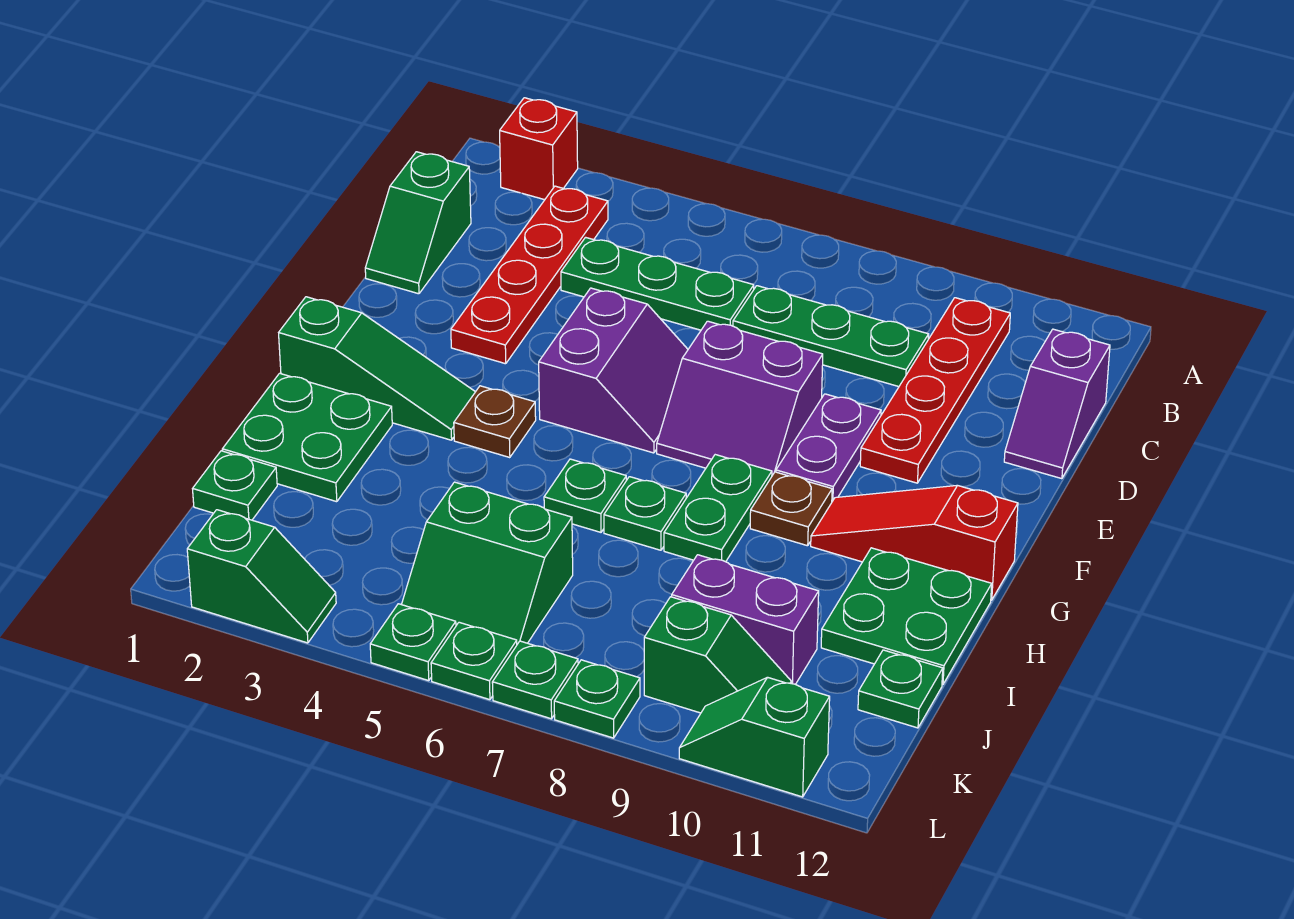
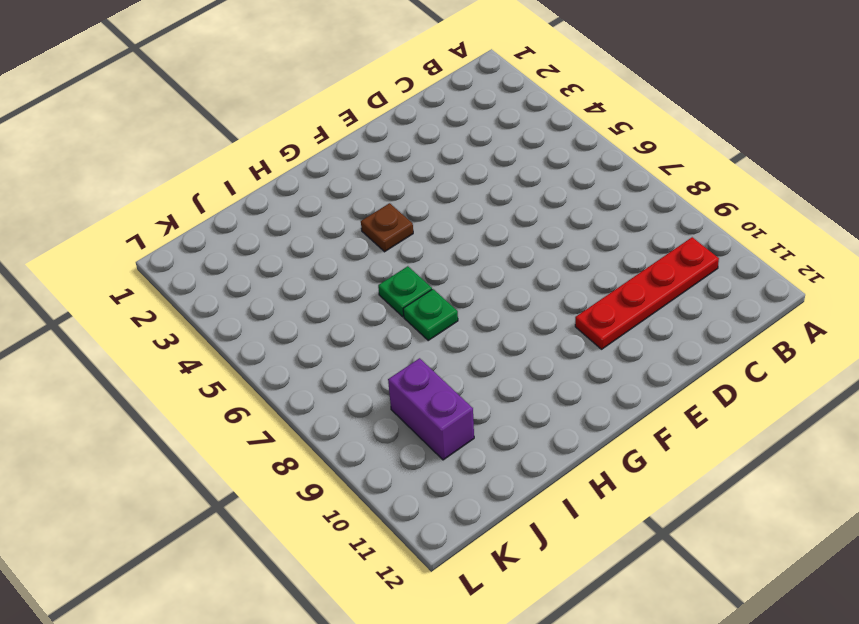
none -> red 1x1 brick [500,98,578,200]
none -> red 1x4 plate [451,186,608,364]
none -> green 1x2 slope [365,152,471,294]
none -> green 1x3 plate [561,237,754,330]

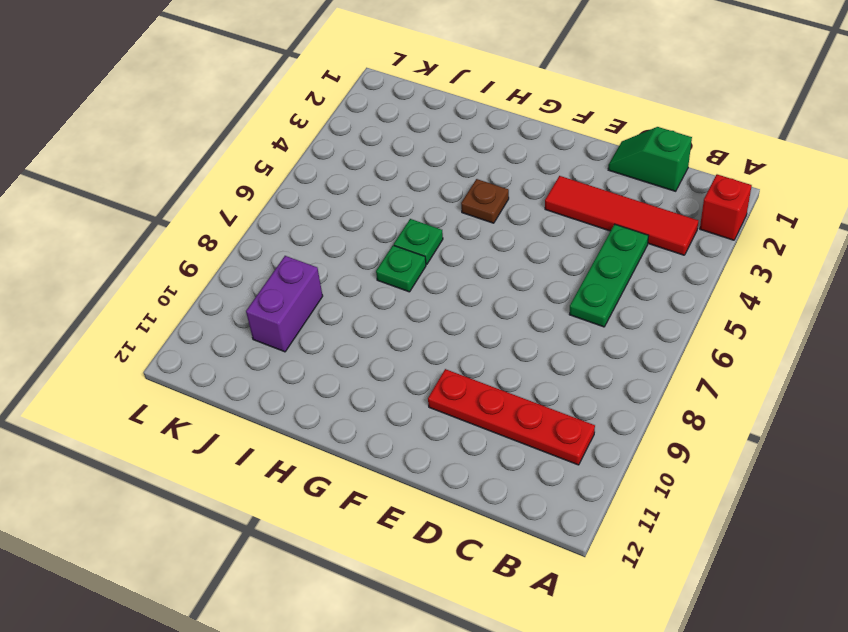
red 1x4 tile [545,176,698,255] -> red 1x4 plate [451,186,608,364]
none -> green 1x3 plate [733,286,929,387]
none -> purple 1x2 slope [1004,329,1110,479]
none -> purple 2x2 slope [539,288,688,453]
none -> purple 2x2 slope [657,321,823,475]

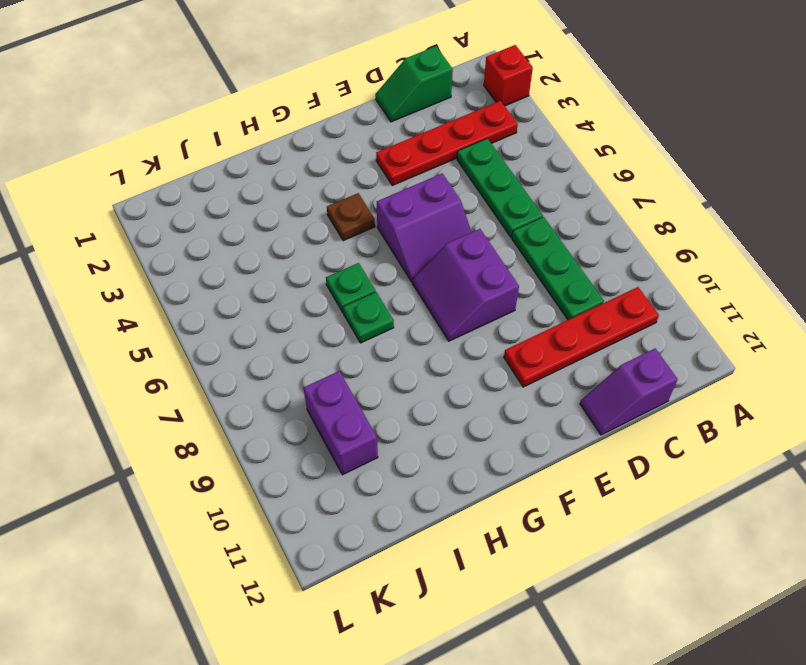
none -> purple 1x2 plate [776,394,881,501]
none -> green 1x3 slope [279,297,475,440]
none -> green 1x2 plate [664,455,772,562]
none -> brown 1x1 plate [750,472,832,546]

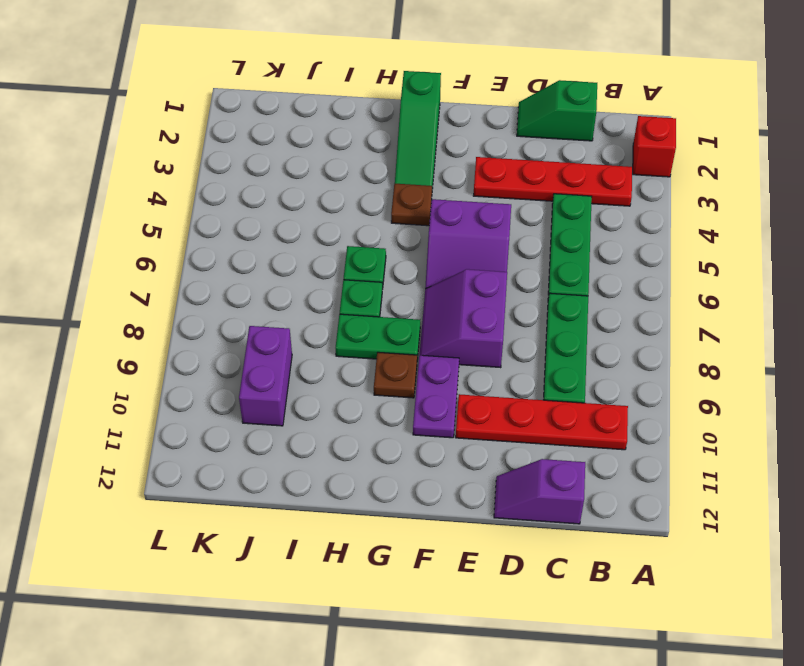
purple 1x2 plate [413,355,459,438] -> purple 1x2 plate turned to [776,394,881,501]
none -> red 1x3 slope [811,486,1018,600]
none -> green 2x2 plate [222,373,392,502]
none -> green 2x2 plate [821,548,992,685]
none -> green 1x1 plate [193,451,277,520]

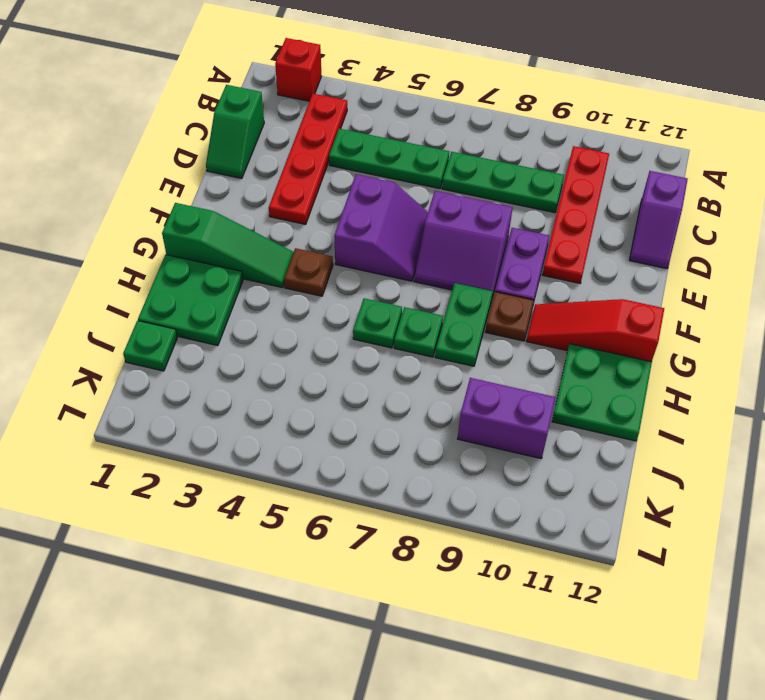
none -> green 2x2 slope [402,482,573,644]
none -> green 1x1 plate [858,650,943,728]
none -> green 1x2 slope [644,597,791,713]
none -> green 1x2 slope [187,510,336,643]

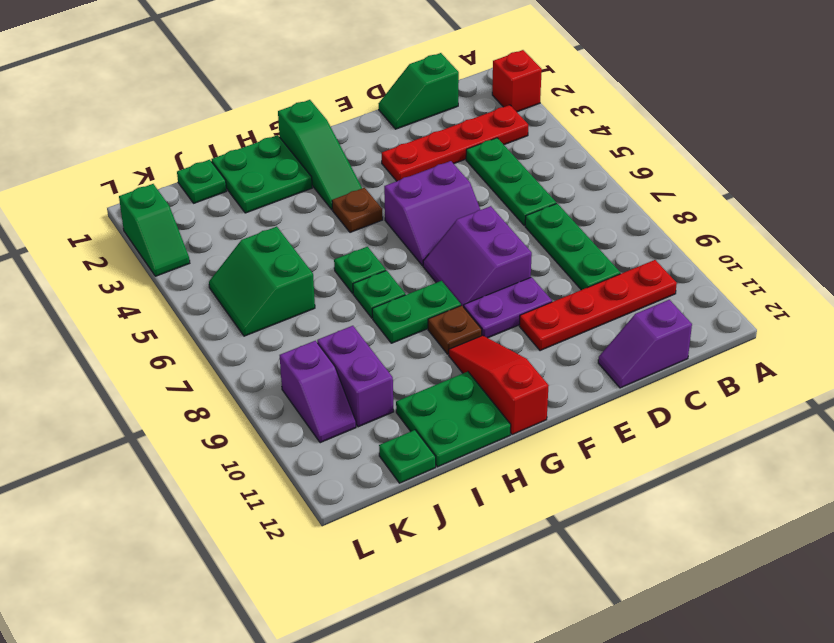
purple 1x2 slope [280,341,356,443] -> green 1x2 slope [644,597,791,713]
none -> green 1x1 plate [370,604,456,681]
none -> green 1x1 plate [431,622,517,700]
none -> green 1x1 plate [492,641,578,719]
none -> green 1x1 plate [554,660,640,738]

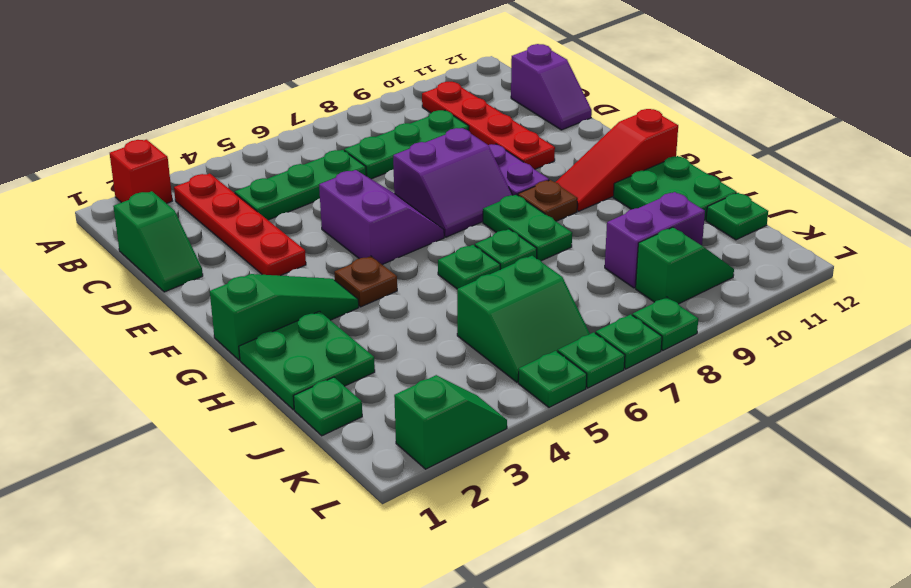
none -> green 1x2 slope [679,677,830,797]

